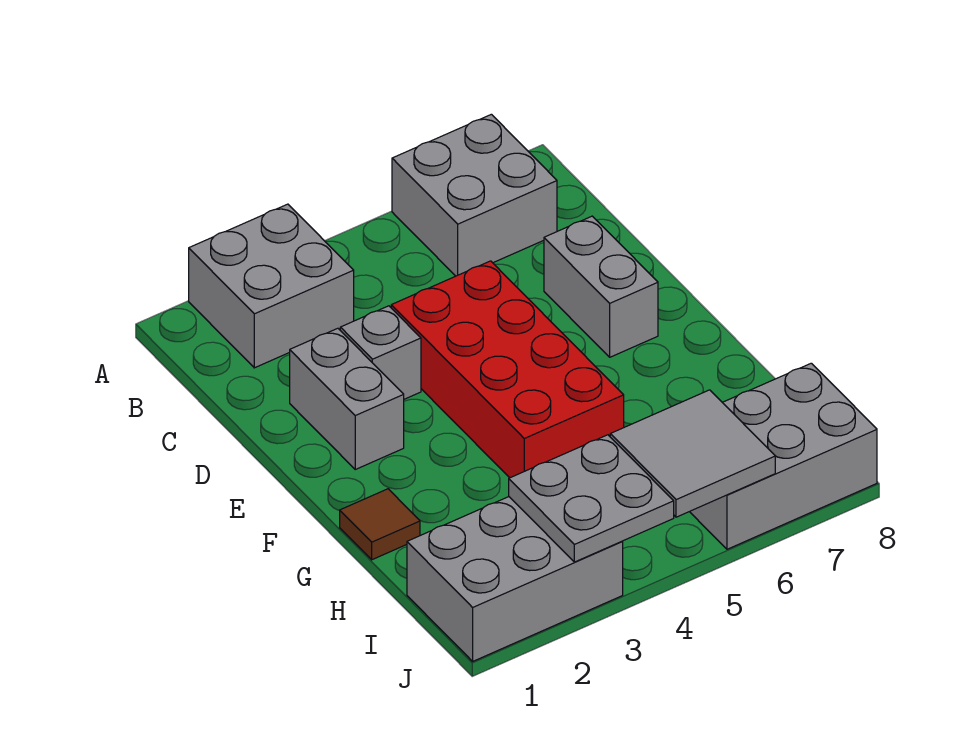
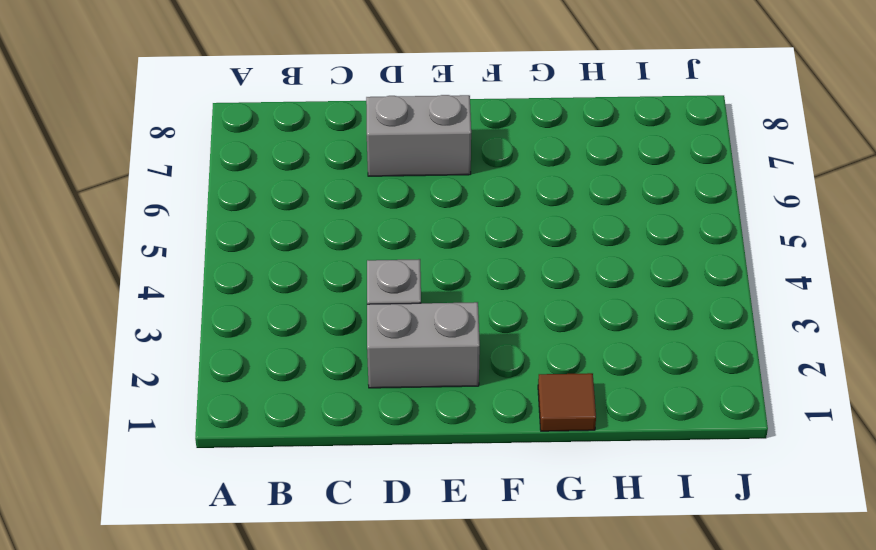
none -> grey 2x2 brick [189,204,354,368]
none -> grey 2x2 brick [392,114,557,276]

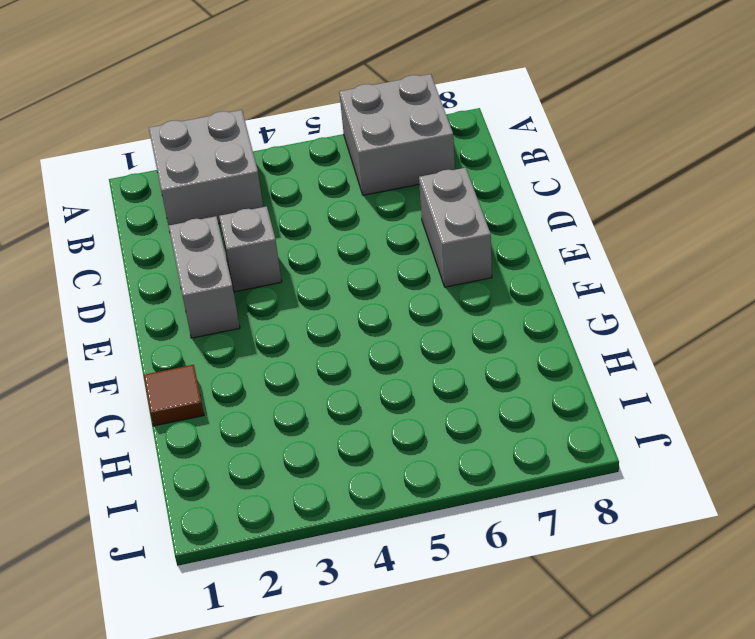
none -> red 2x4 brick [391,261,624,478]
none -> grey 2x3 brick [407,497,623,661]

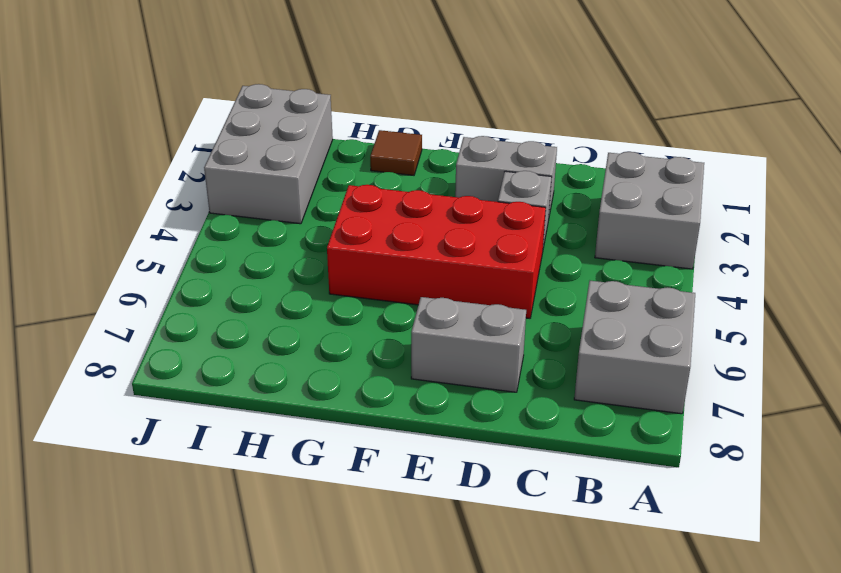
none -> grey 2x3 brick [690,363,877,549]
none -> grey 2x2 plate [509,435,674,562]

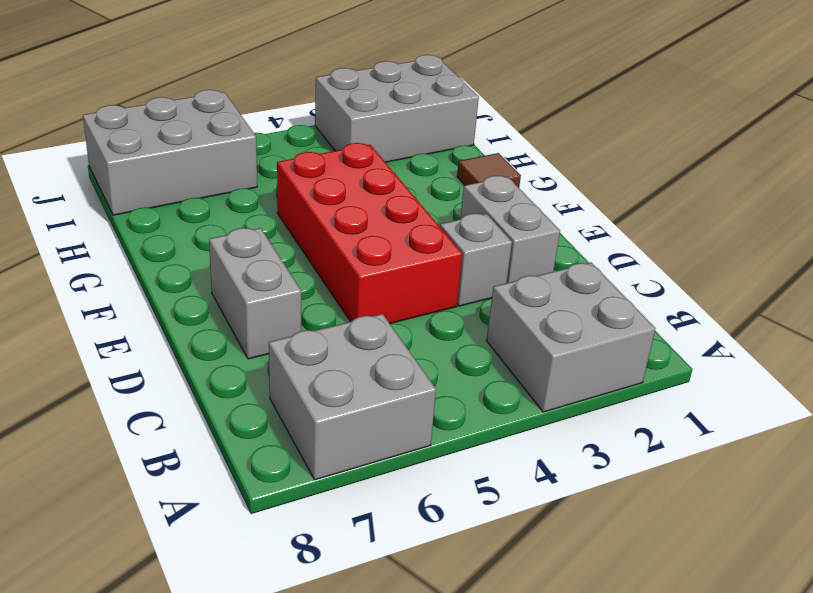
none -> grey 2x2 plate [509,435,674,562]
none -> grey 2x2 tile [610,390,775,517]

